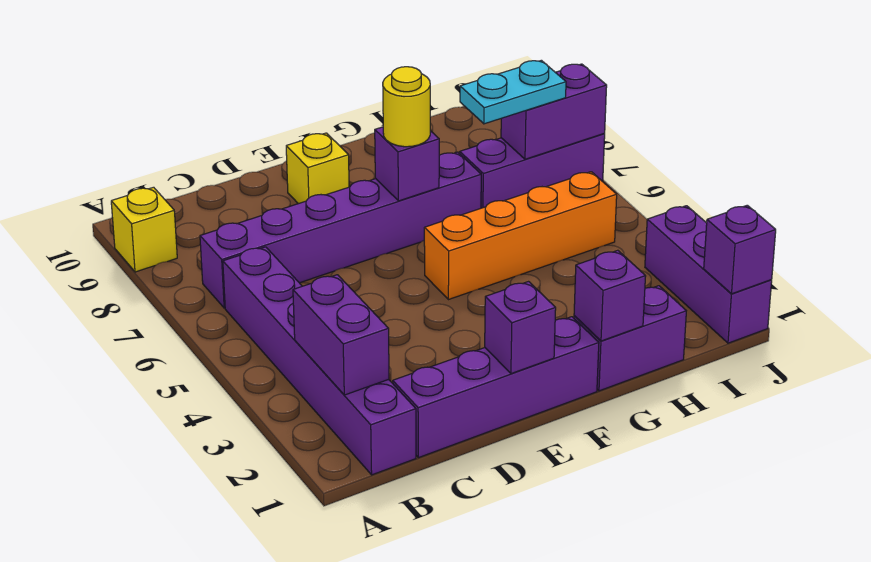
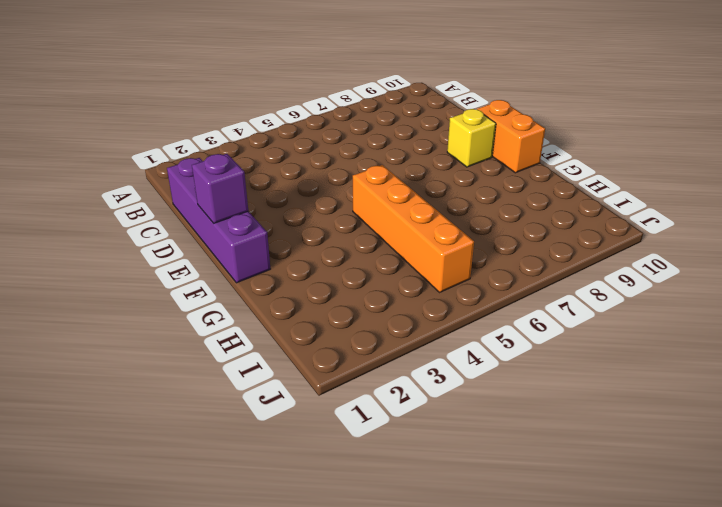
orange 1x2 brick [477,100,545,173] -> none
none -> yellow 1x1 brick [111,187,177,272]
none -> purple 1x6 brick [223,247,416,475]
none -> purple 1x6 brick [200,152,481,308]

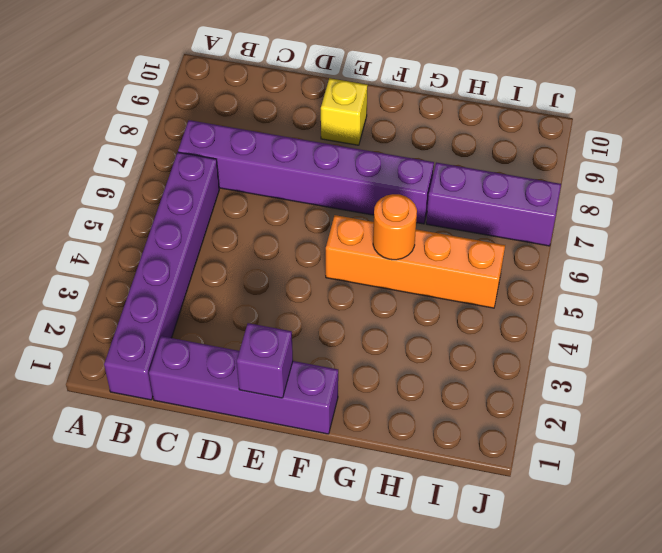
orange 1x1 round brick [373,194,417,260] -> none
none -> yellow 1x1 brick [111,187,177,272]
none -> purple 1x2 brick [574,286,686,391]
none -> purple 1x3 brick [645,206,772,343]

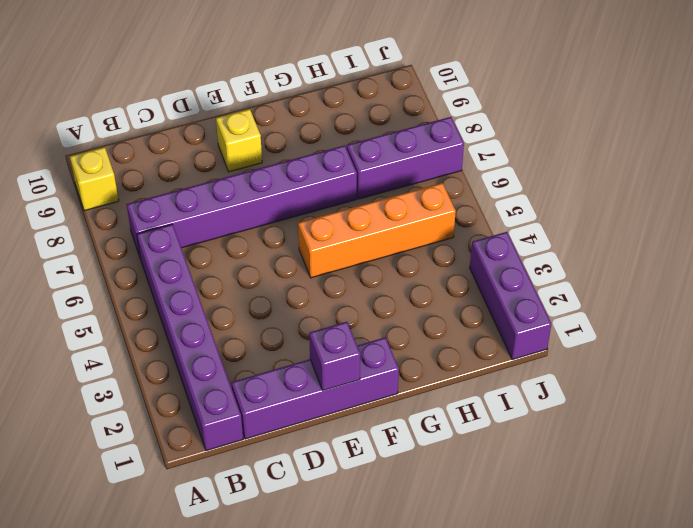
none -> purple 1x2 brick [574,286,686,391]
none -> purple 1x2 brick [293,275,389,395]
none -> purple 1x1 brick [375,127,439,201]

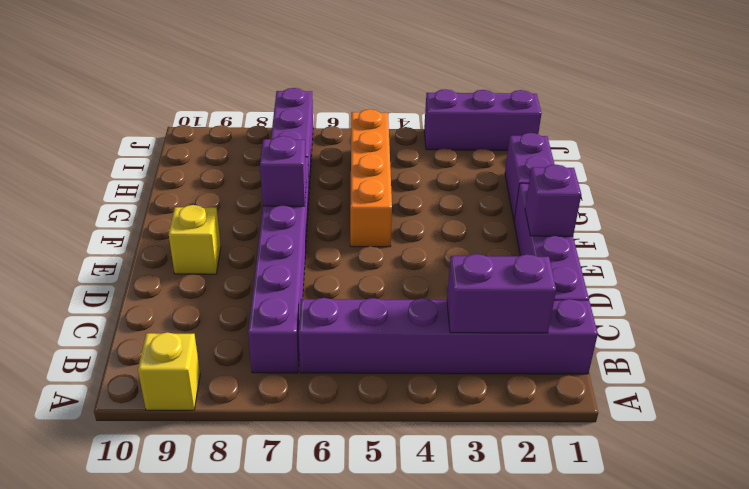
none -> purple 1x1 brick [574,250,646,341]
none -> purple 1x2 brick [501,64,607,159]
none -> purple 1x1 brick [704,205,776,294]

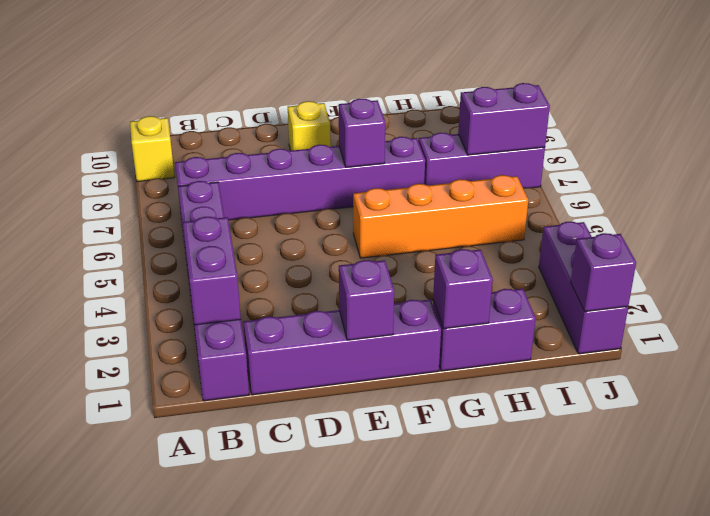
none -> yellow 1x1 round brick [383,67,430,147]
none -> cyan 1x2 plate [460,60,566,124]

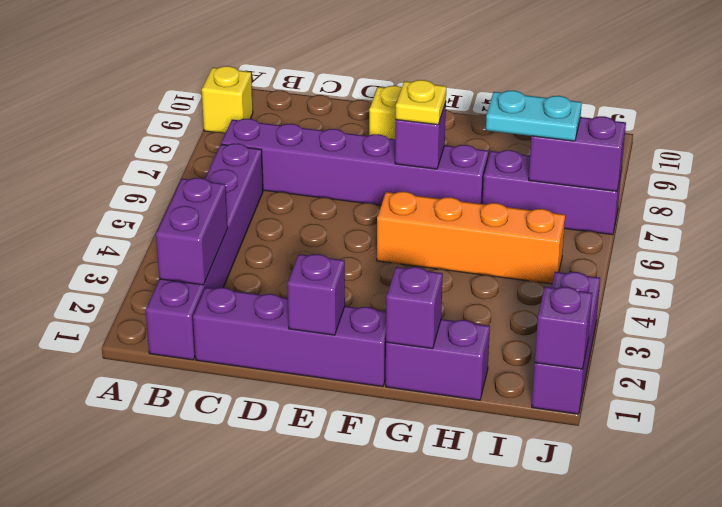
yellow 1x1 plate [396,80,446,125] -> yellow 1x1 round brick [383,67,430,147]

